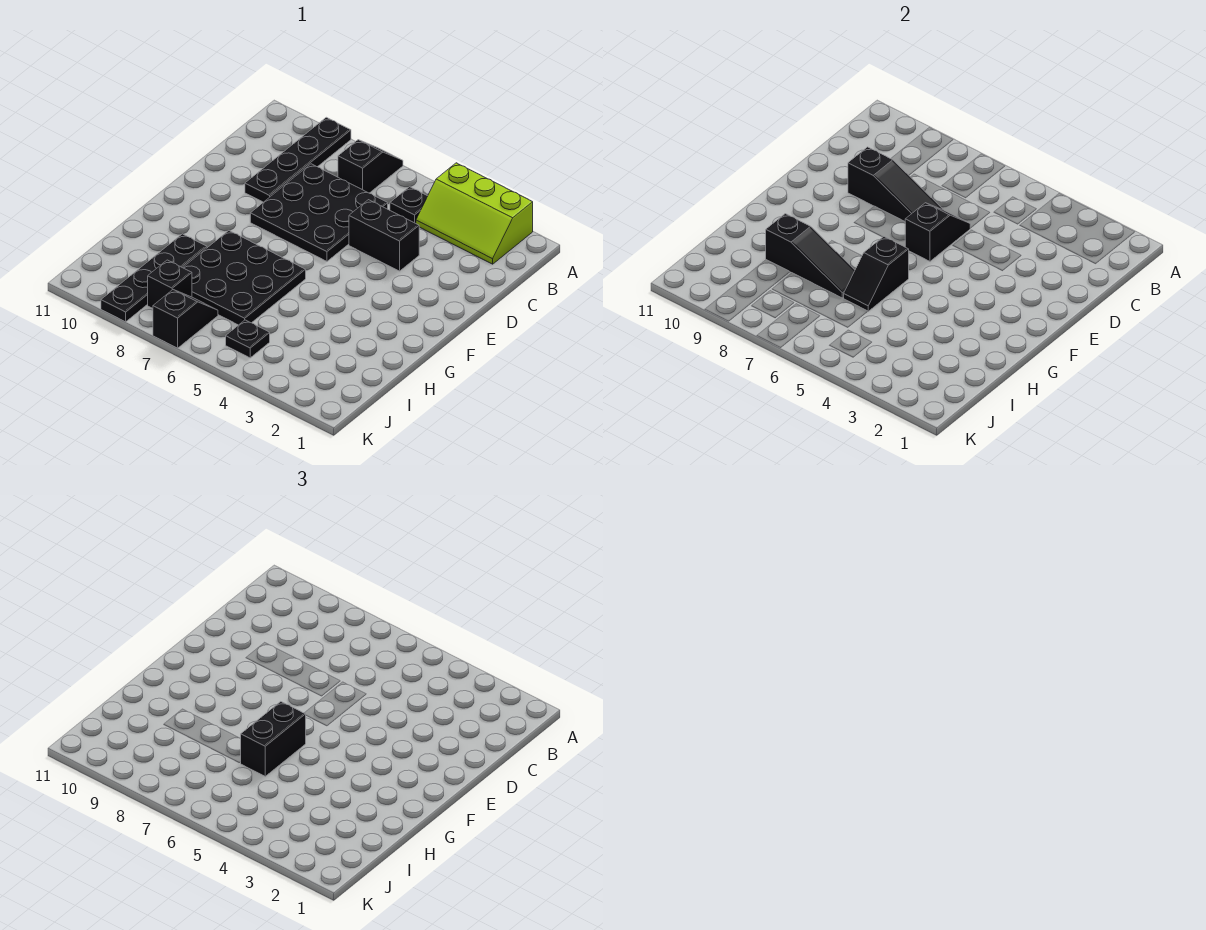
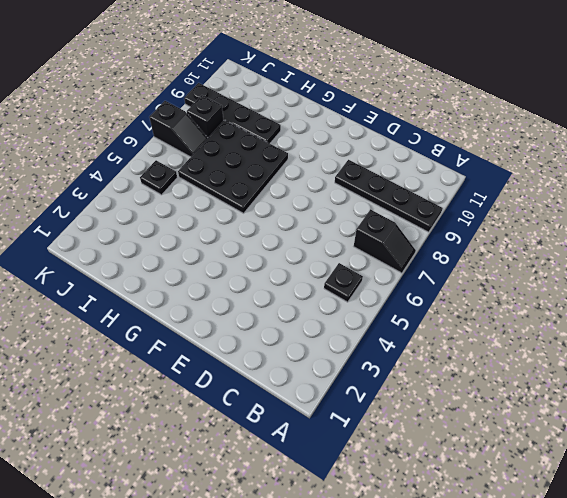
none -> lime 2x3 slope [416,163,533,264]
none -> black 3x3 plate [250,164,388,261]
none -> black 1x2 brick [349,200,419,271]

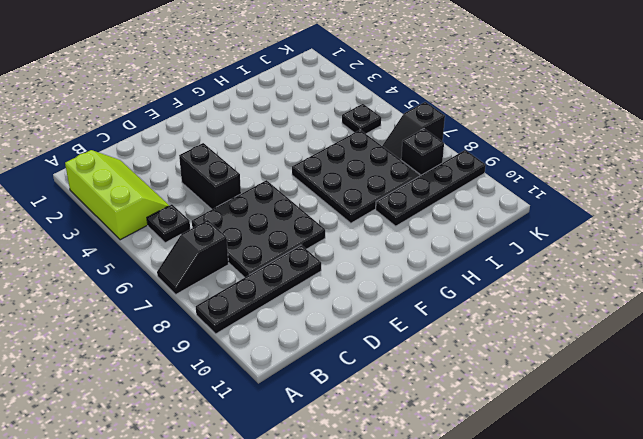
none -> black 1x2 slope [905,203,970,261]
none -> black 1x3 slope [848,147,943,221]
none -> black 1x2 slope [844,237,909,311]

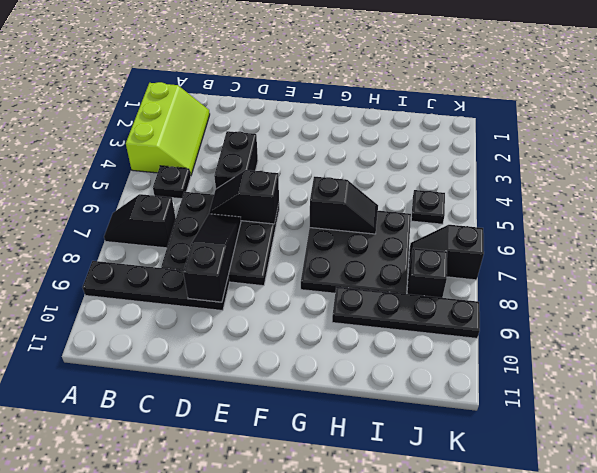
none -> black 1x3 slope [766,214,855,298]
none -> black 1x2 brick [241,702,306,776]

